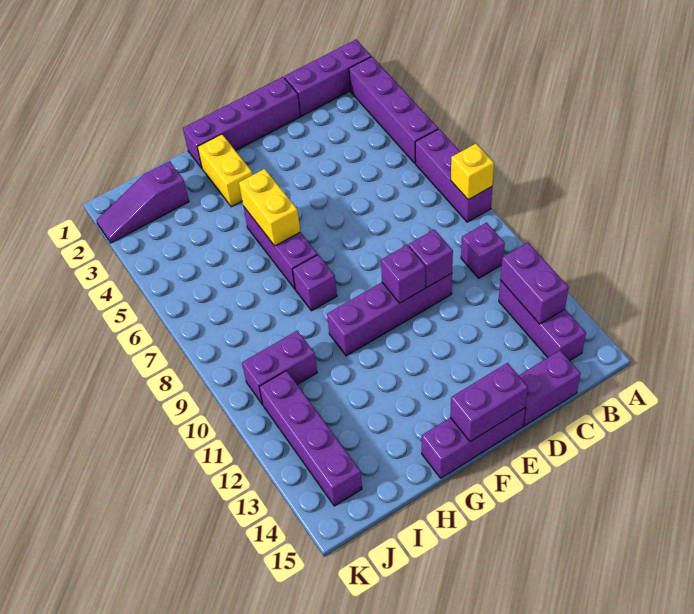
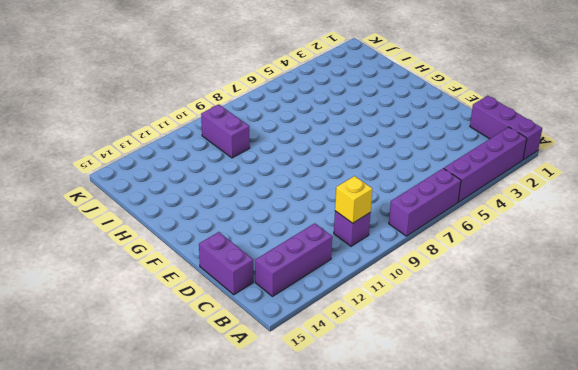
yellow 1x1 brick [335,176,372,223] -> yellow 1x1 brick moved to [451,144,494,200]
none -> purple 1x4 brick [183,77,300,168]
none -> purple 1x4 brick [327,273,452,356]
none -> purple 1x3 brick [422,408,525,478]

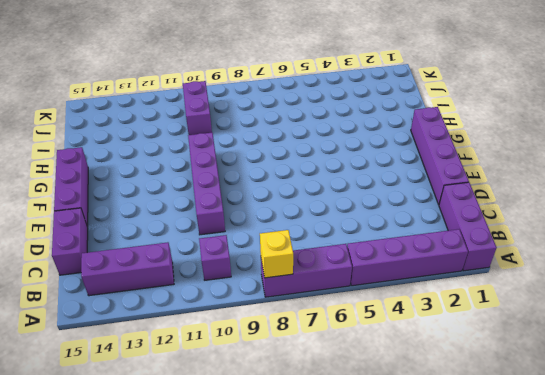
none -> yellow 1x2 brick [197,134,252,207]
none -> purple 1x3 brick [243,206,318,289]
none -> purple 1x1 brick [292,255,337,311]

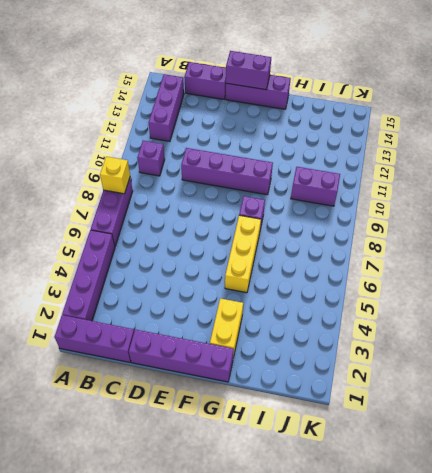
yellow 1x3 brick [225,215,261,293] -> purple 1x3 brick [243,206,318,289]
none -> purple 1x3 slope [96,161,189,243]
none -> purple 1x4 brick [259,371,362,506]
none -> purple 1x2 brick [500,243,569,324]

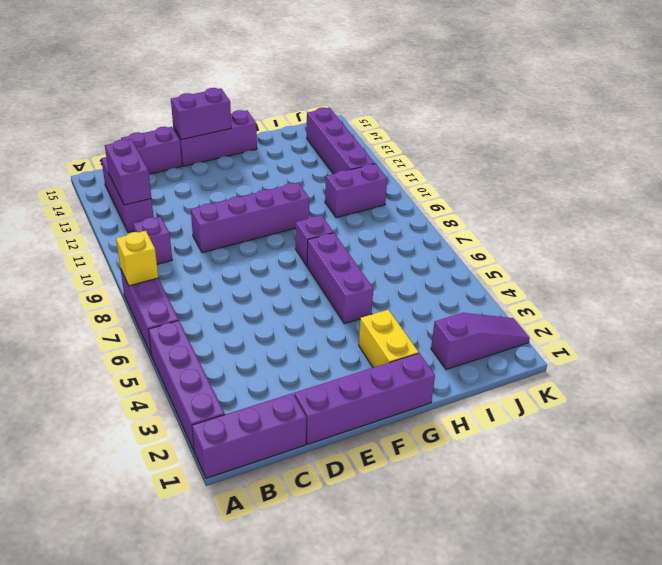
none -> purple 1x1 brick [409,230,453,287]
none -> purple 1x1 brick [381,245,425,303]
none -> yellow 1x2 brick [239,169,300,246]

